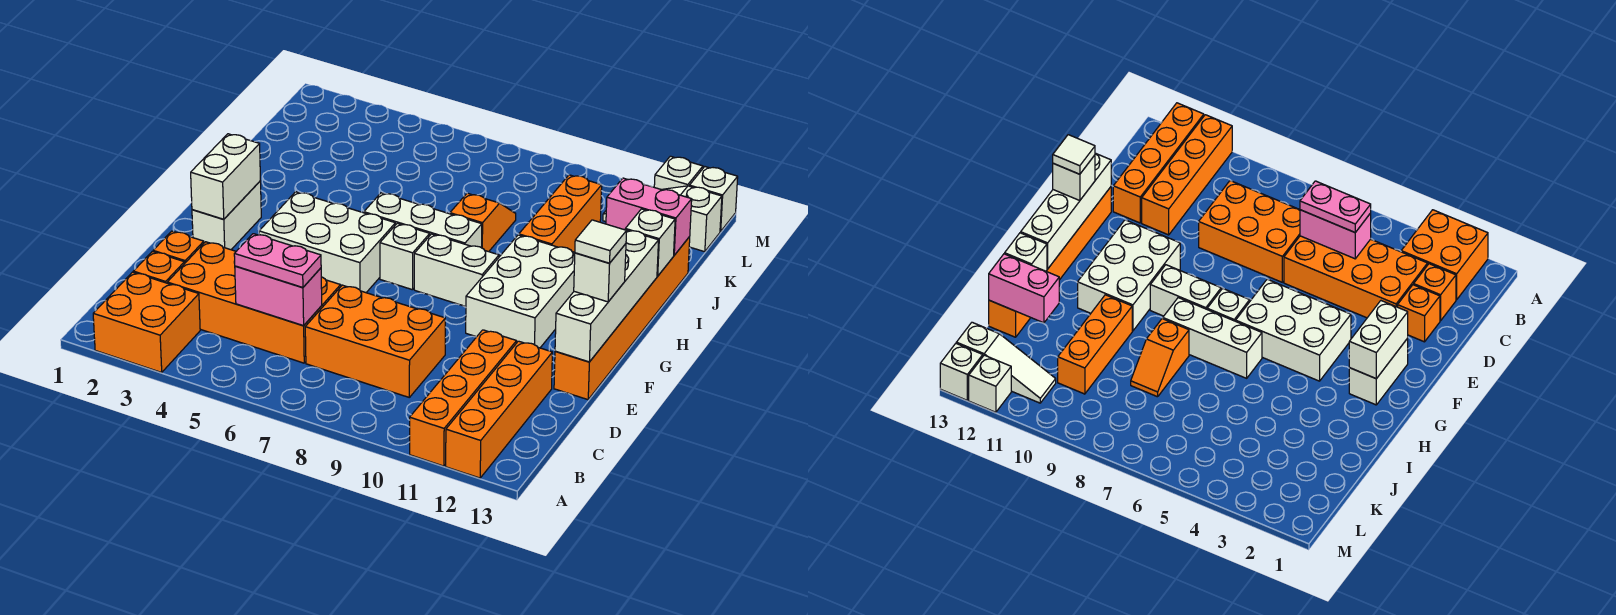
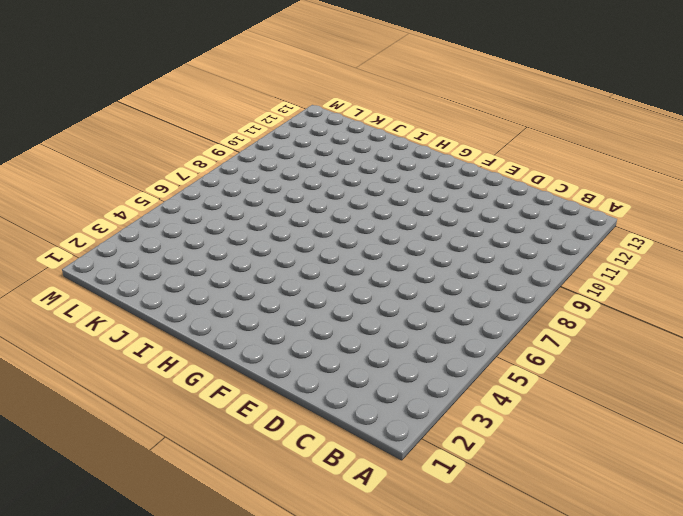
none -> orange 2x2 brick [93,272,200,372]
none -> orange 1x4 brick [410,330,517,466]
none -> orange 1x4 brick [446,341,552,478]

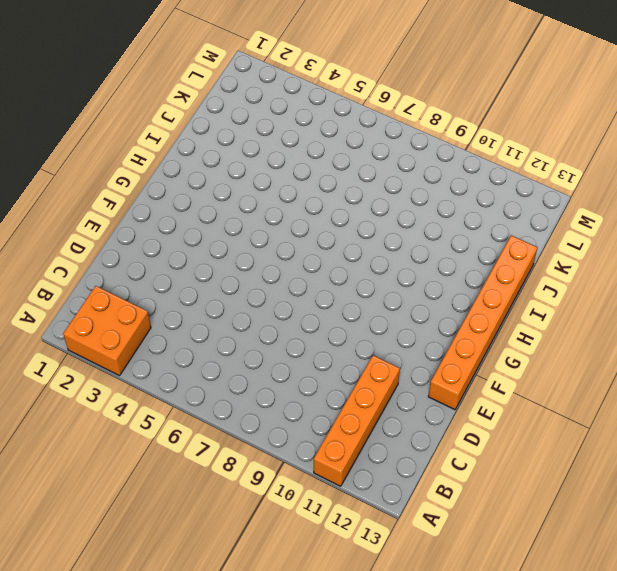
none -> orange 1x4 brick [446,341,552,478]
none -> orange 1x1 brick [133,251,184,283]
none -> orange 2x4 brick [167,242,341,363]

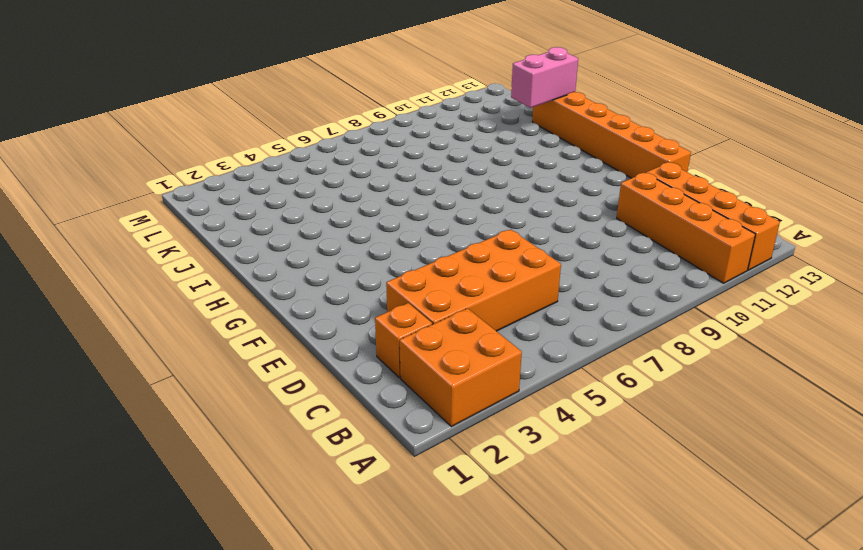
none -> orange 2x3 brick [305,285,445,397]
none -> orange 1x1 brick [153,231,204,264]
none -> white 1x2 brick [192,181,261,250]

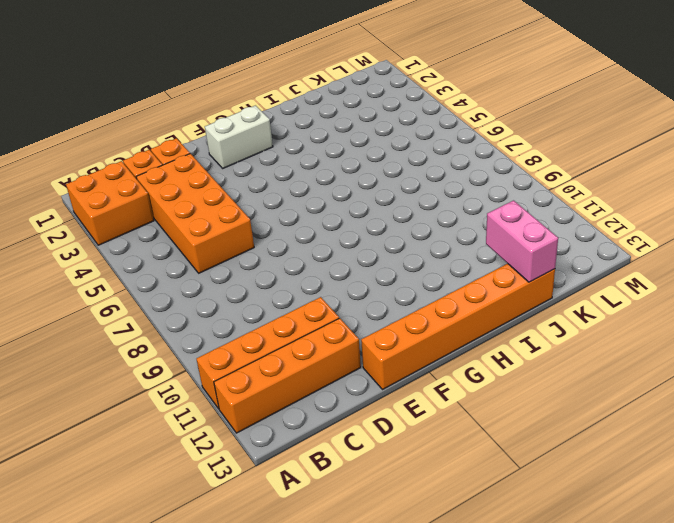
none -> orange 2x3 brick [305,285,445,397]
none -> white 2x3 brick [259,192,395,293]
none -> white 2x3 brick [466,235,575,348]

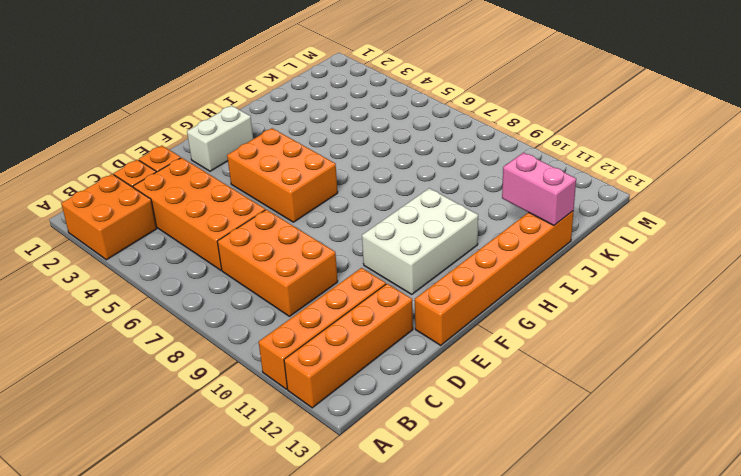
orange 2x3 brick [227,128,338,222] -> white 2x3 brick [259,192,395,293]
none -> white 1x1 brick [380,223,430,290]
none -> white 1x2 brick [414,234,499,307]
none -> white 1x3 brick [364,193,482,247]

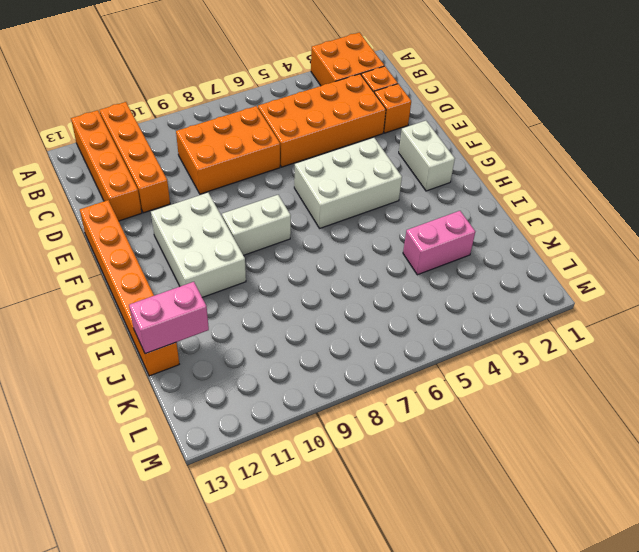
pink 1x2 brick [403,211,475,275] -> pink 1x2 brick moved to [235,266,322,326]
none -> white 1x1 brick [380,223,430,290]
none -> white 1x3 brick [364,193,482,247]
none -> orange 1x2 slope [450,193,516,252]

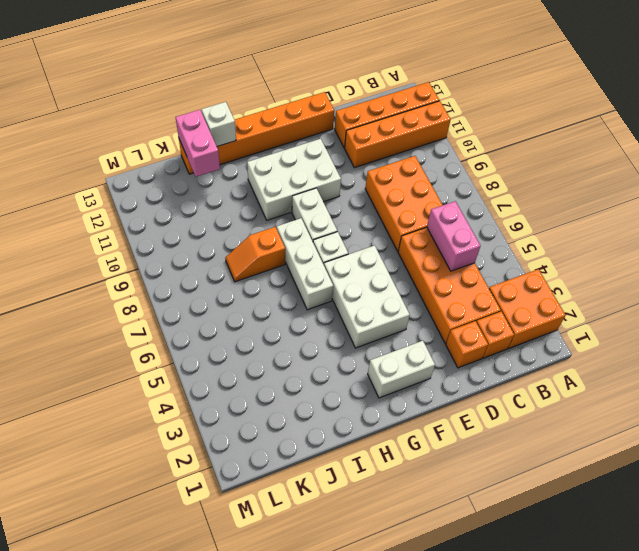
none -> orange 1x3 brick [519,175,602,252]
none -> white 1x3 slope [603,186,722,252]
none -> white 1x1 brick [654,156,703,189]

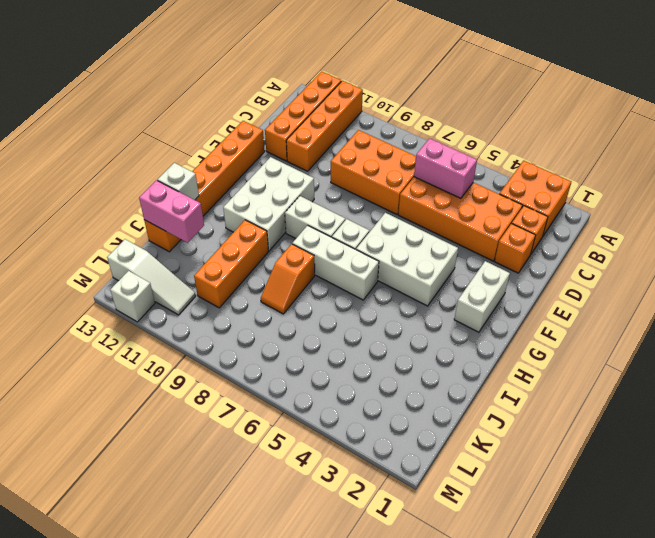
none -> white 1x1 brick [690,167,738,232]
none -> white 1x4 brick [555,230,659,362]
none -> white 1x2 brick [191,134,260,219]

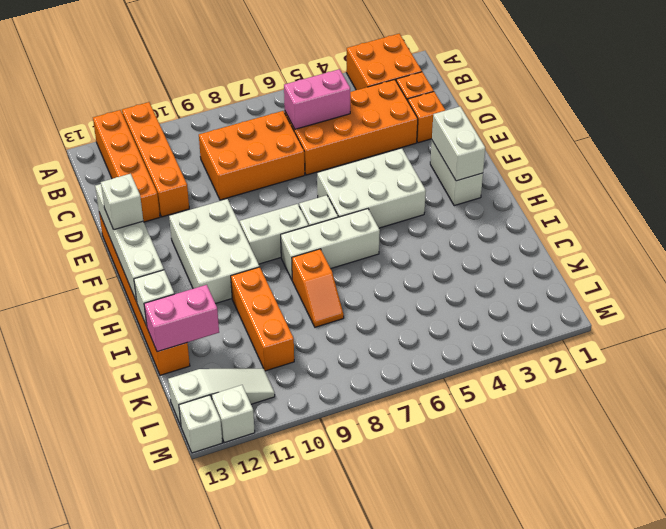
none -> pink 1x2 plate [234,234,321,287]
none -> white 1x1 tile [575,220,627,263]

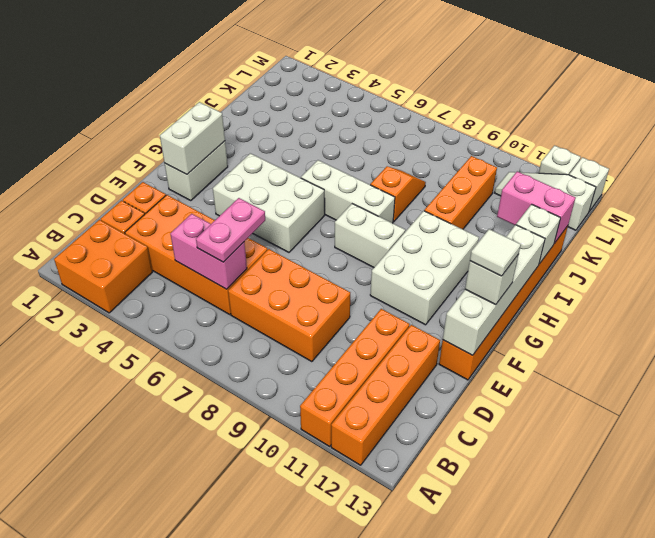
pink 1x2 plate [196,198,265,262] -> pink 1x2 plate turned to [234,234,321,287]
none -> white 1x1 brick [380,223,430,290]

